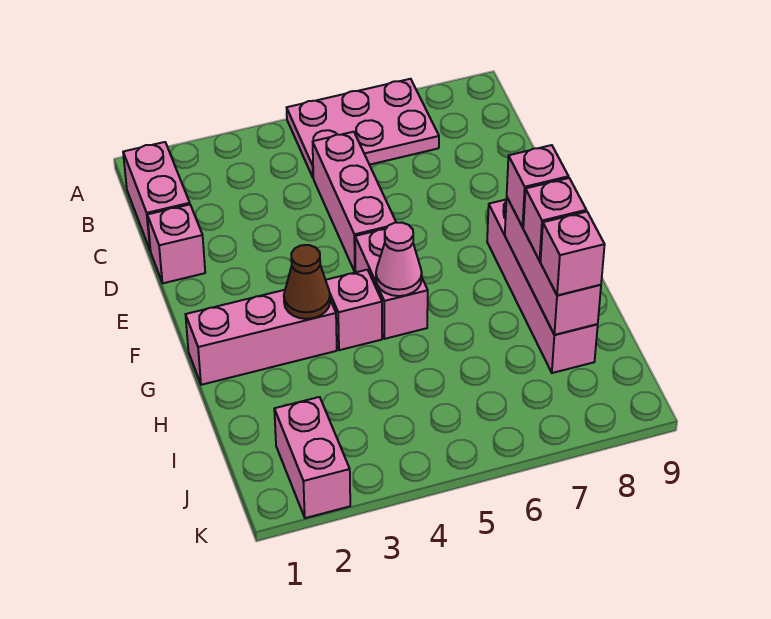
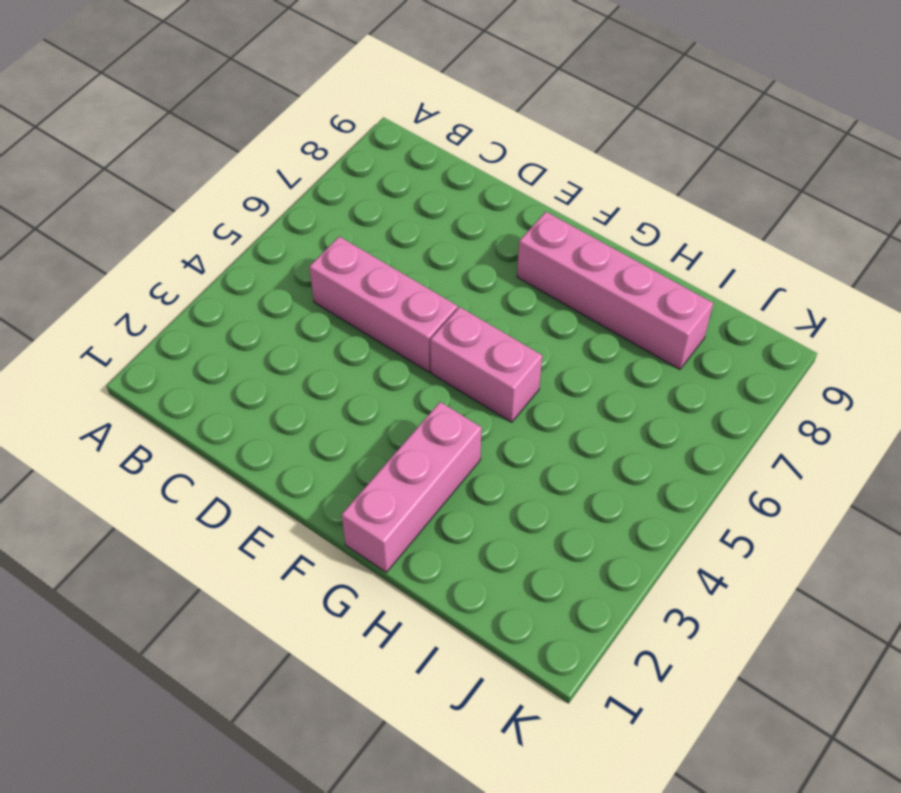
none -> pink 2x3 plate [287,79,439,177]
none -> pink 1x2 brick [123,142,190,251]
none -> pink 1x1 brick [147,205,205,283]

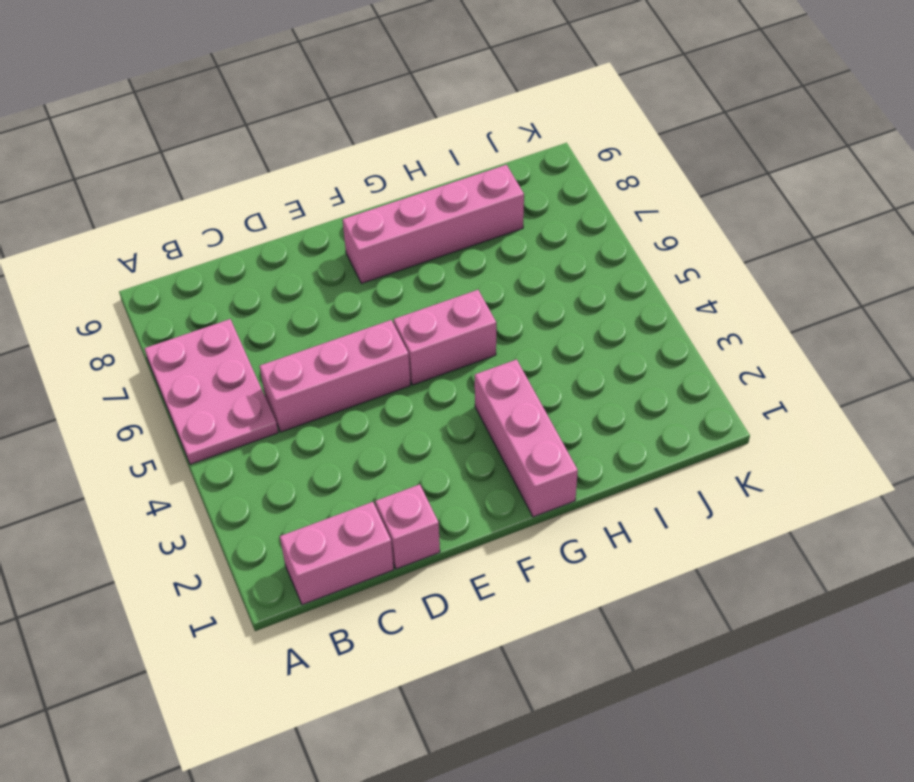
none -> pink 1x1 brick [326,270,382,350]
none -> pink 1x2 brick [274,397,350,518]
none -> brown 1x1 cone [284,245,330,319]

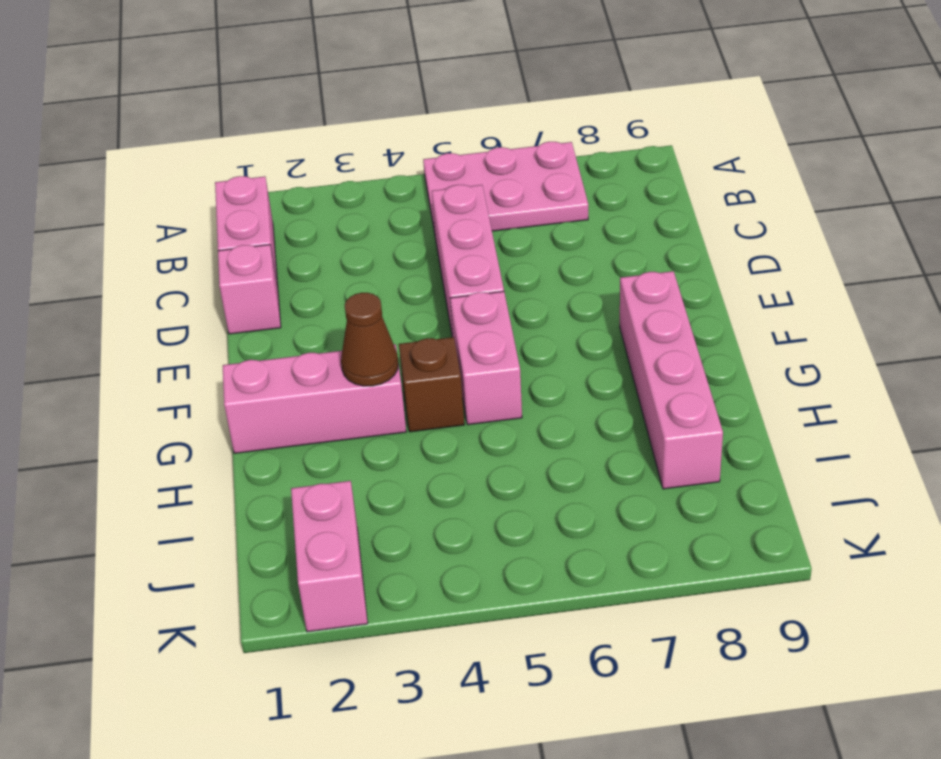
brown 1x1 brick [399,337,464,432] -> pink 1x1 brick [326,270,382,350]
none -> pink 1x1 cone [376,223,422,296]
none -> pink 1x3 brick [505,198,601,335]
none -> pink 1x1 brick [507,145,569,227]

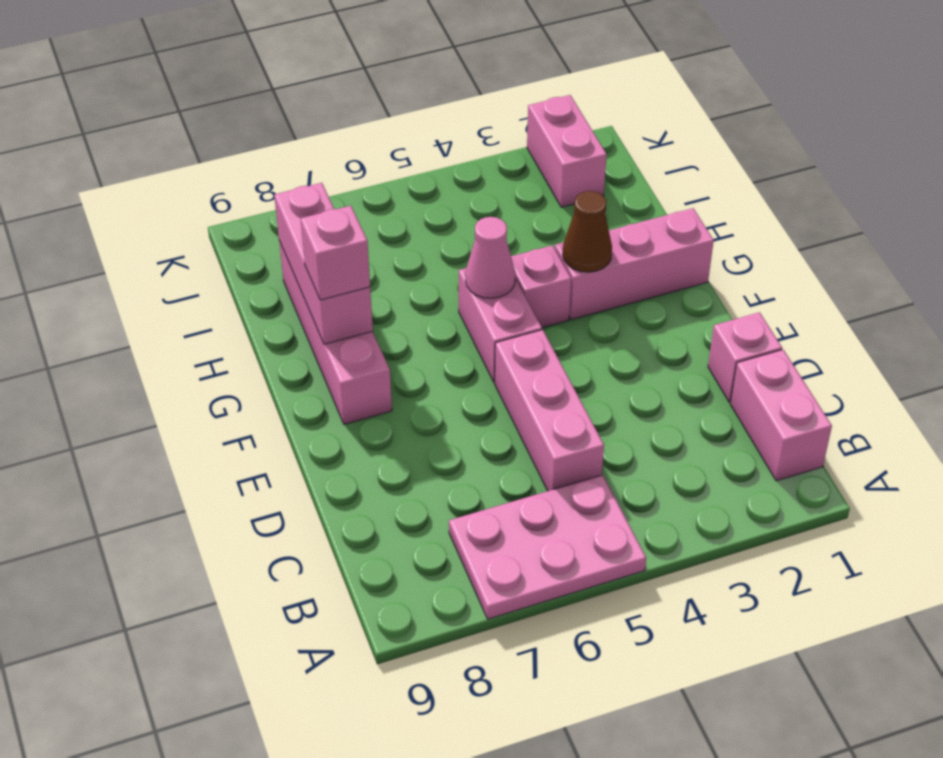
none -> pink 1x1 brick [523,178,586,261]
none -> pink 1x1 brick [540,212,605,295]

